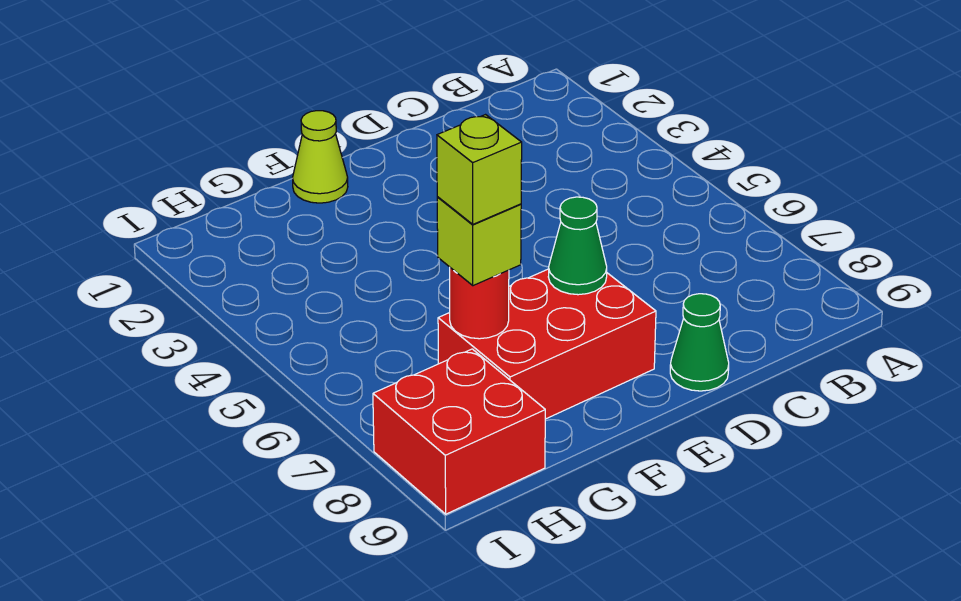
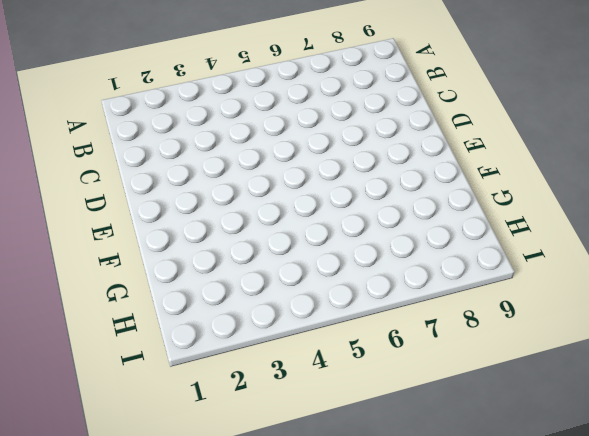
none -> green 1x1 cone [670,294,729,391]
none -> red 2x3 brick [438,269,656,419]

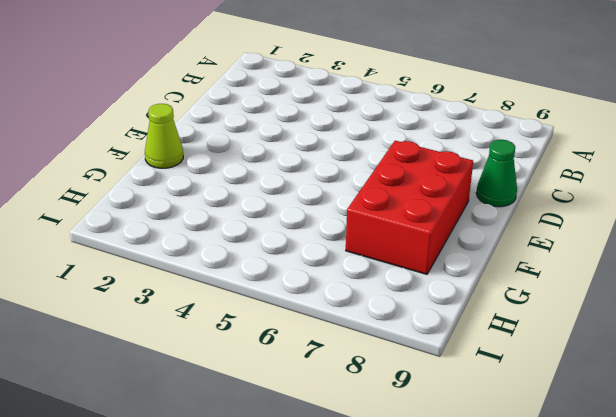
none -> red 2x2 brick [373,349,545,514]
none -> green 1x1 cone [548,197,607,295]

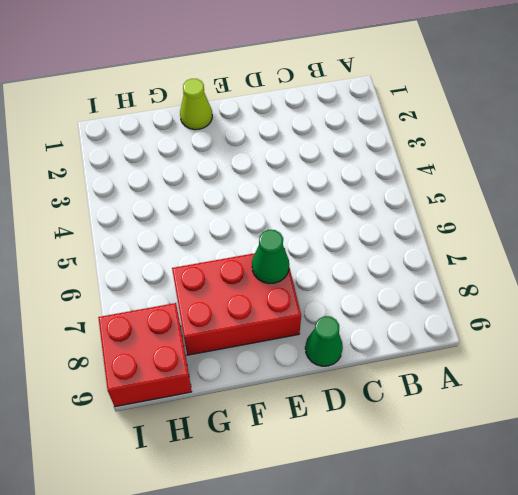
none -> red 1x1 round brick [450,268,509,339]
none -> lime 1x1 brick [437,197,521,286]

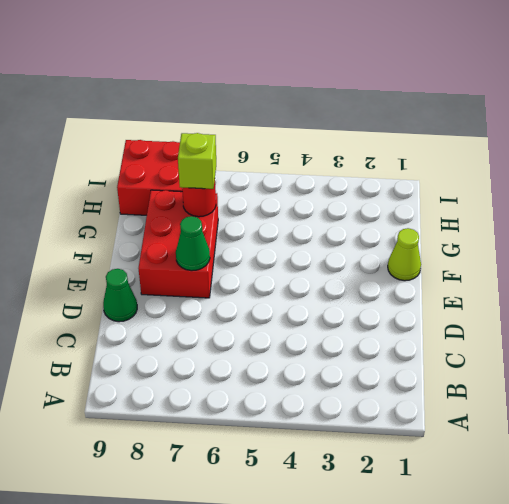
none -> lime 1x1 brick [437,115,522,224]

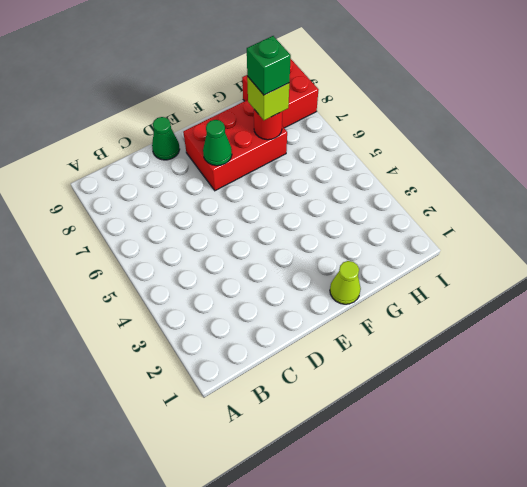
green 1x1 brick [247,36,291,95] -> lime 1x1 brick [437,115,522,224]

